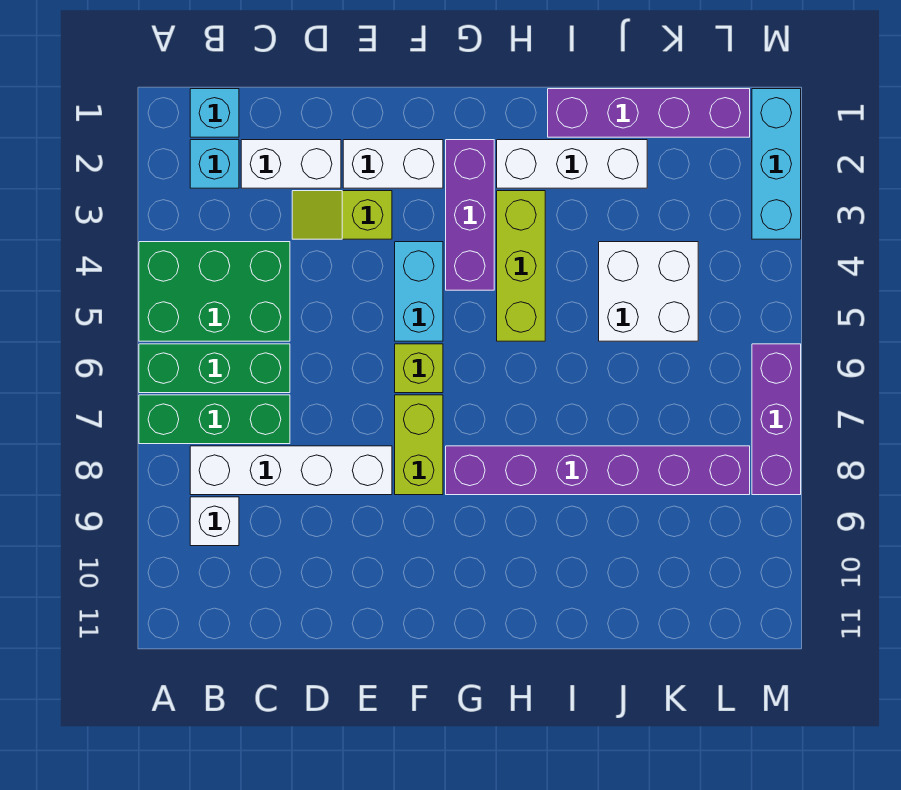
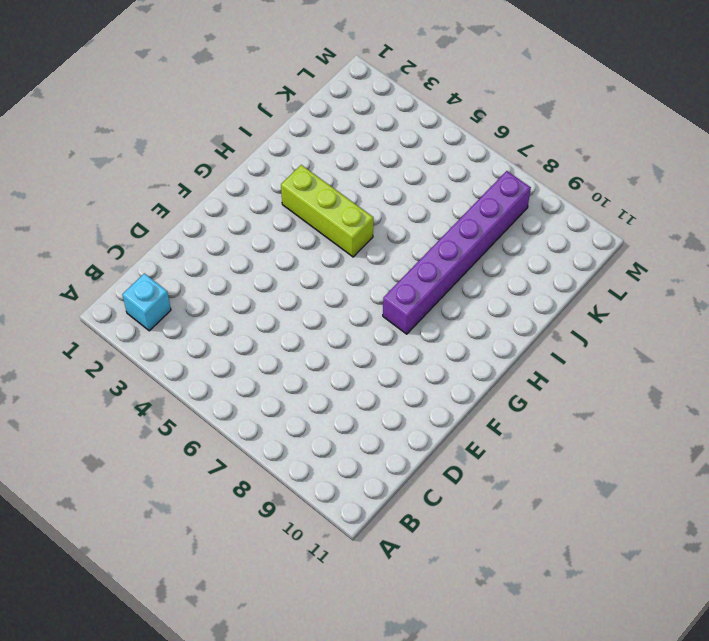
none -> green 2x3 brick [139,242,290,341]
none -> green 1x3 brick [139,344,290,393]
none -> green 1x3 brick [139,395,290,444]

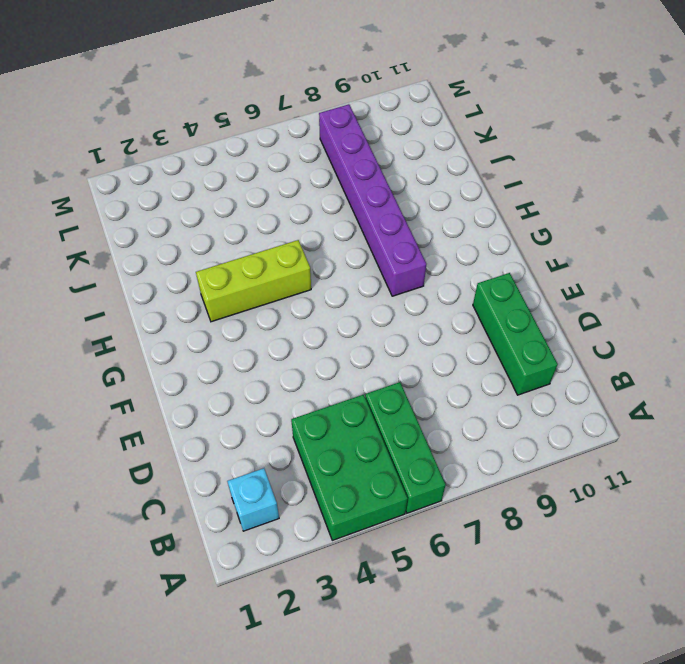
green 1x3 brick [473,273,558,395] -> green 1x3 brick moved to [139,395,290,444]
none -> cyan 1x1 brick [190,89,239,137]
none -> white 1x4 brick [190,446,392,495]
none -> white 1x1 brick [190,497,239,546]

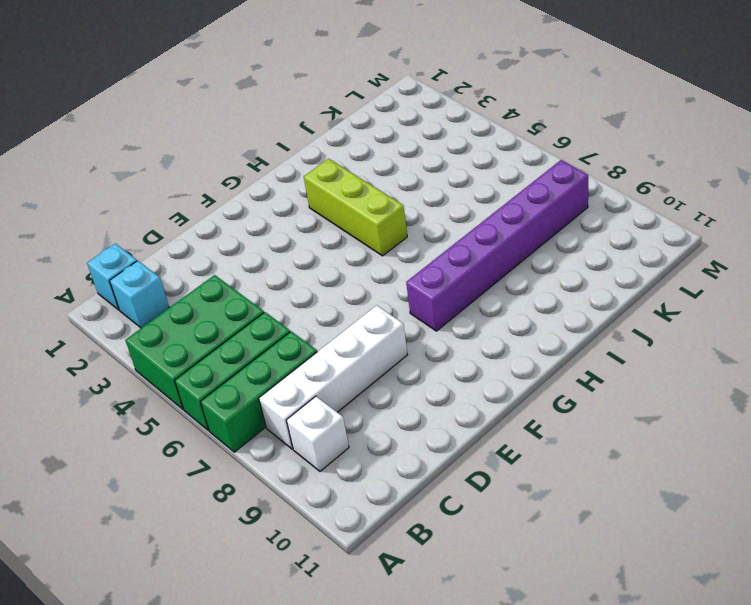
none -> white 1x2 brick [241,140,341,188]
none -> lime 1x2 slope [292,191,392,239]
none -> white 1x2 brick [343,140,443,188]

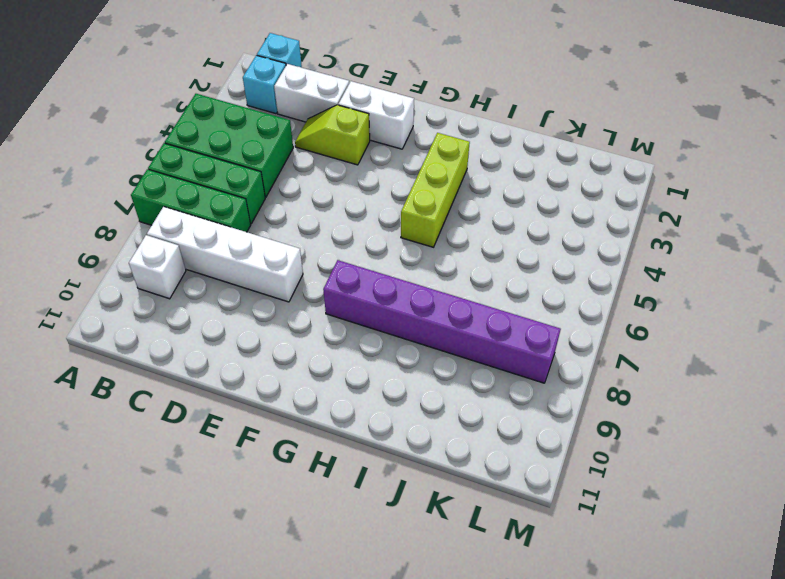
none -> cyan 1x2 brick [395,242,443,341]
none -> lime 1x1 brick [395,344,443,393]
none -> lime 1x2 brick [395,395,443,495]

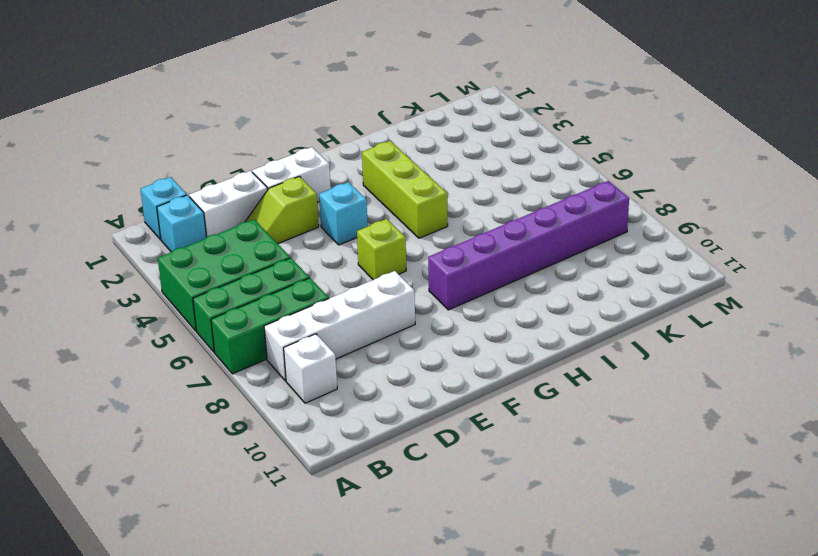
cyan 1x1 brick [319,182,368,245] -> cyan 1x2 brick [395,242,443,341]
none -> lime 1x2 brick [395,395,443,495]
none -> purple 1x3 brick [446,140,494,290]
none -> white 1x3 brick [497,140,647,188]

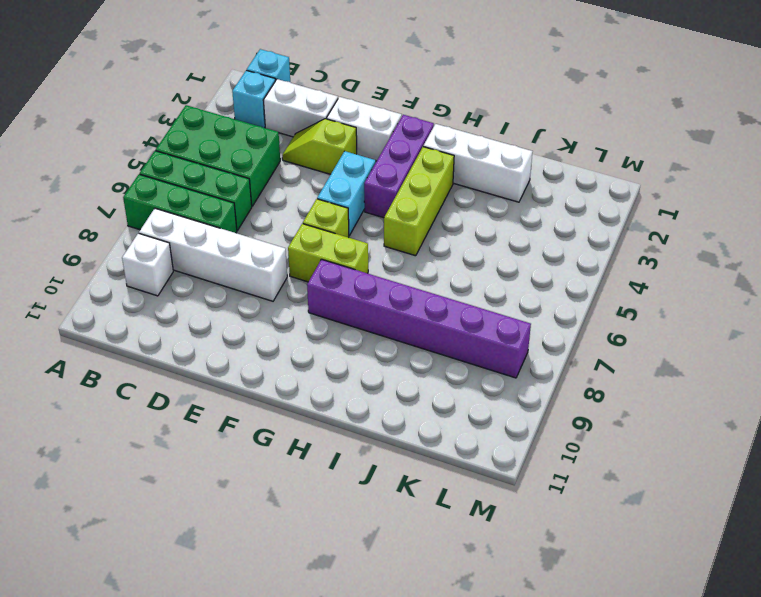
lime 1x2 brick [288,224,368,282] -> lime 1x2 brick turned to [395,395,443,495]
none -> purple 1x4 brick [548,89,750,137]
none -> white 2x2 brick [599,242,698,341]
none -> cyan 1x3 brick [752,89,801,239]

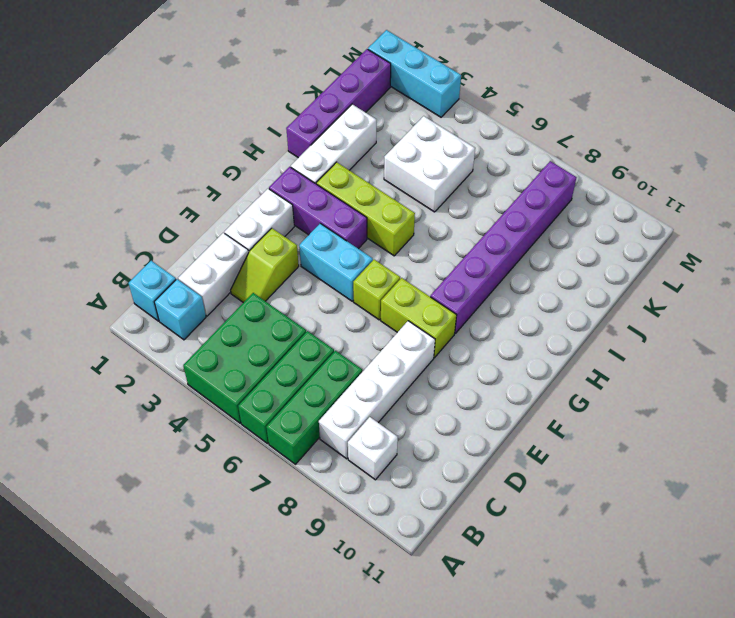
none -> purple 1x3 brick [752,344,801,495]

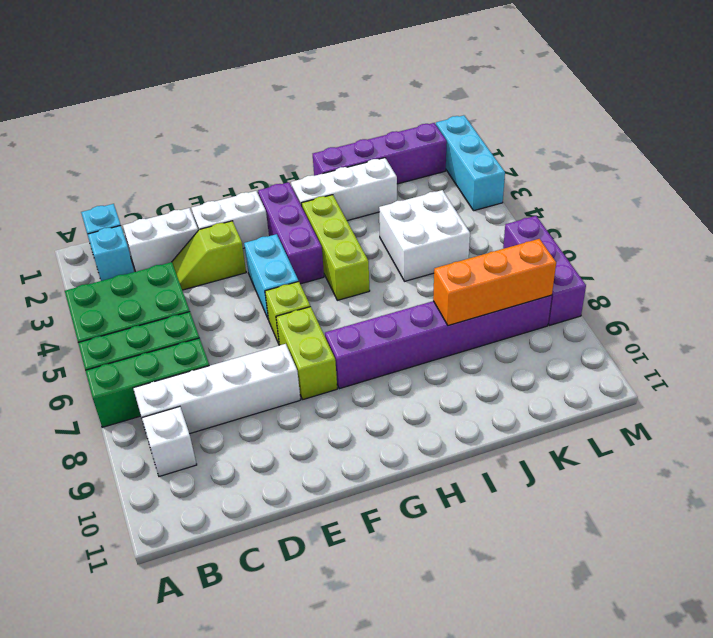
orange 1x3 brick [433,239,556,326] -> none

